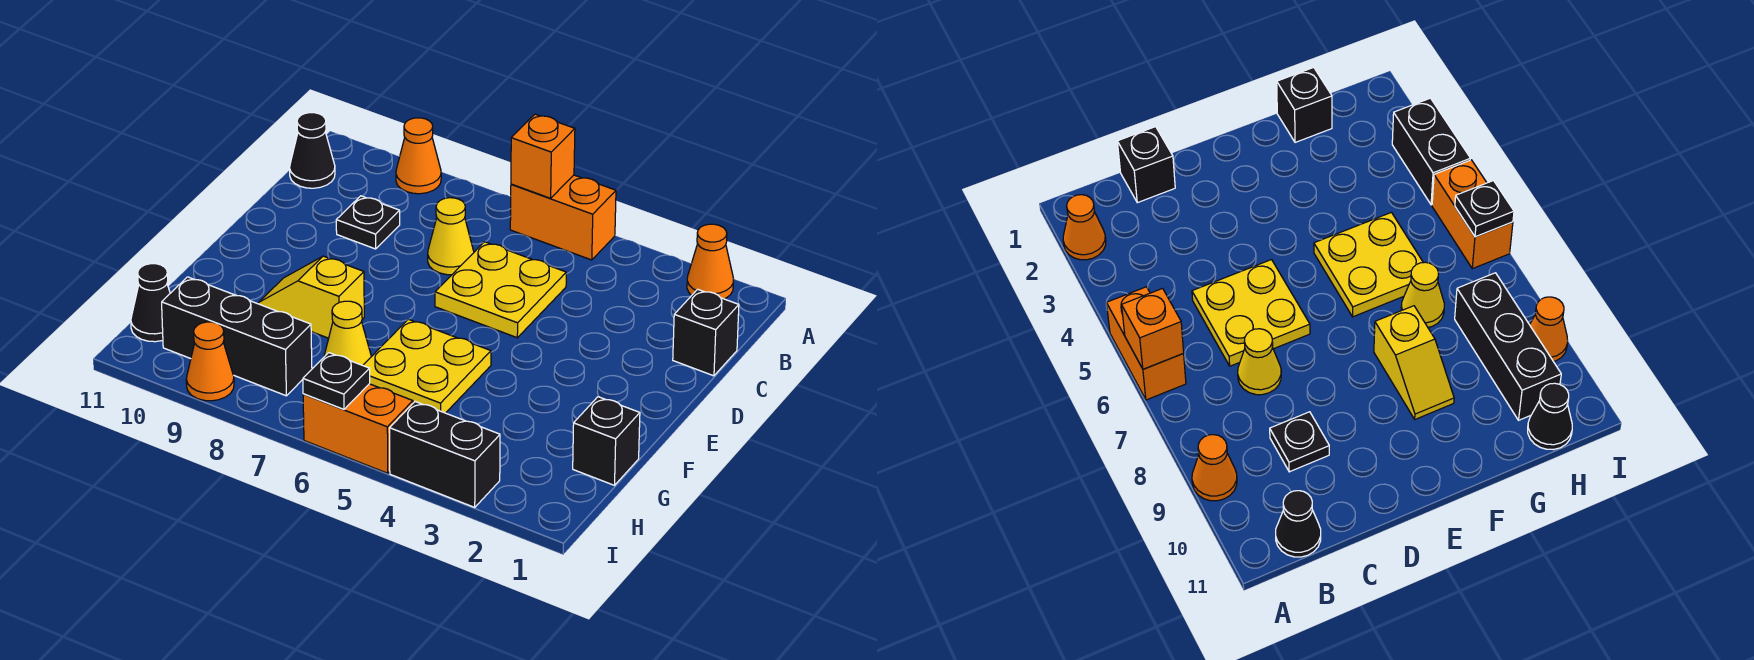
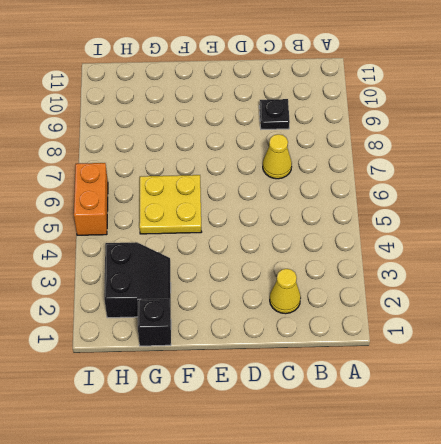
yellow 1x1 cone [270,269,301,314] -> yellow 1x1 cone moved to [324,301,371,365]
black 2x2 slope [104,242,171,318] -> none
none -> orange 1x1 cone [687,224,734,299]
none -> orange 1x2 brick [510,175,616,260]
none -> orange 1x1 cone [396,118,441,194]

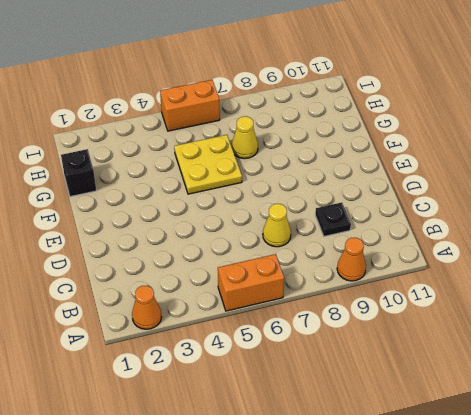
none -> black 1x1 cone [290,113,335,188]
none -> black 1x1 brick [673,289,739,376]
none -> yellow 2x2 plate [435,242,566,338]

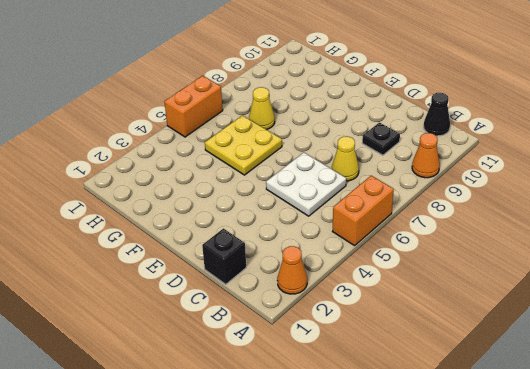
white 2x2 plate [266,152,346,216] -> yellow 2x2 plate [435,242,566,338]
none -> yellow 1x2 slope [258,256,364,338]
none -> black 1x1 brick [573,397,640,485]
none -> black 1x3 brick [162,277,312,396]

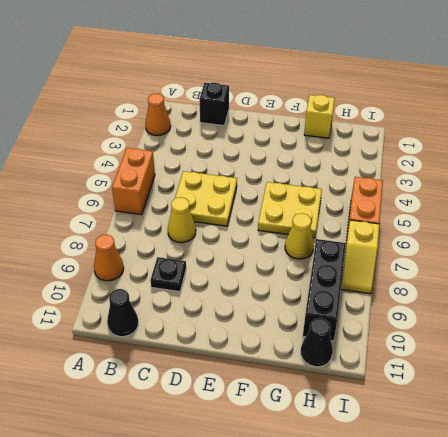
yellow 1x1 brick [304,95,335,138] -> black 1x1 brick [573,397,640,485]
yellow 1x2 slope [341,220,380,294] -> yellow 1x2 slope moved to [258,256,364,338]
none -> black 1x2 brick [390,402,500,507]
none -> orange 1x1 cone [186,322,234,401]
none -> orange 1x1 brick [511,114,575,198]

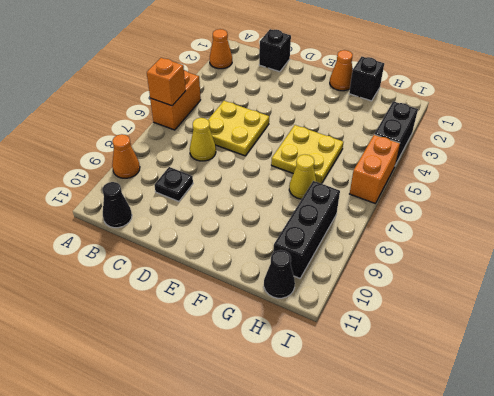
orange 1x1 cone [330,50,353,91] -> orange 1x1 cone moved to [186,322,234,401]
none -> yellow 1x2 slope [258,256,364,338]
none -> black 1x1 plate [303,353,370,409]

